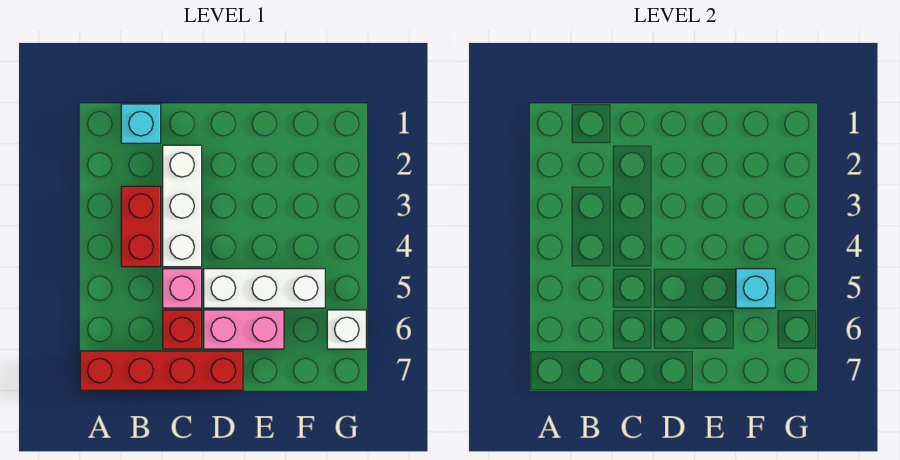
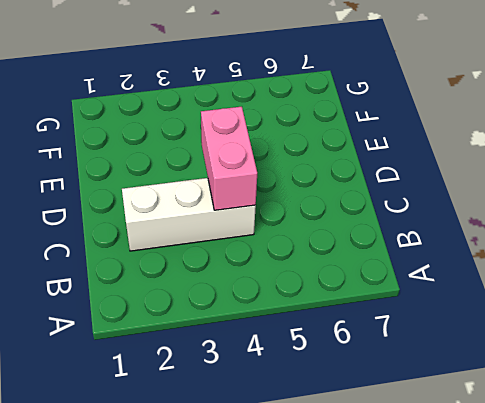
pink 1x2 brick [201,107,257,210] -> pink 1x2 brick moved to [204,310,284,349]
none -> red 1x4 brick [80,351,243,390]
none -> cyan 1x1 brick [121,104,161,143]

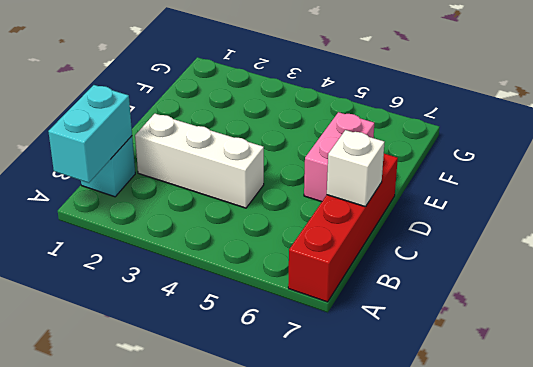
cyan 1x2 brick [48,85,132,183] -> none
white 1x1 brick [327,130,385,207] -> white 1x1 brick moved to [327,310,366,349]
none -> red 1x2 brick [121,186,161,267]
none -> pink 1x1 brick [163,269,202,308]

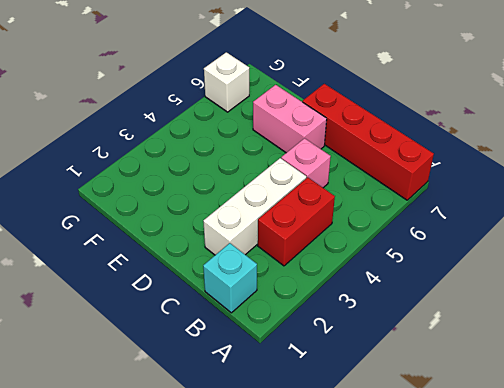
none -> red 1x1 brick [163,310,202,349]
none -> white 1x3 brick [204,269,325,308]

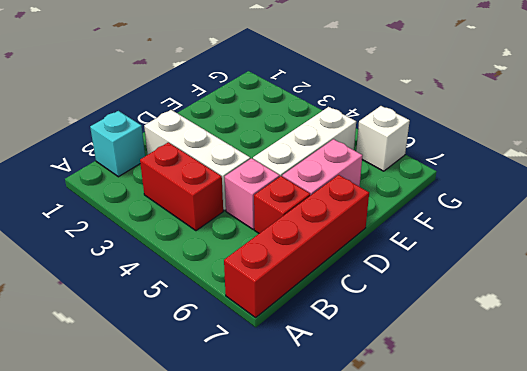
none -> cyan 1x1 brick [736,269,775,308]

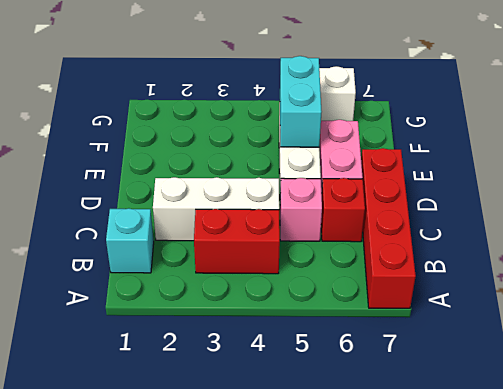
cyan 1x2 brick [280,56,322,147] -> cyan 1x1 brick [736,269,775,308]

